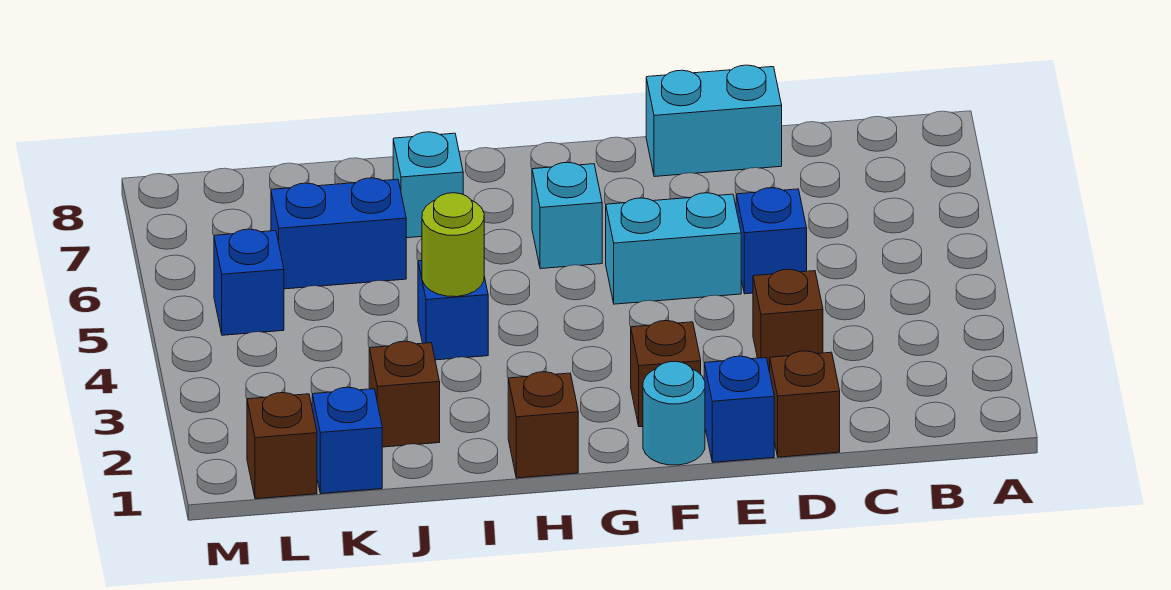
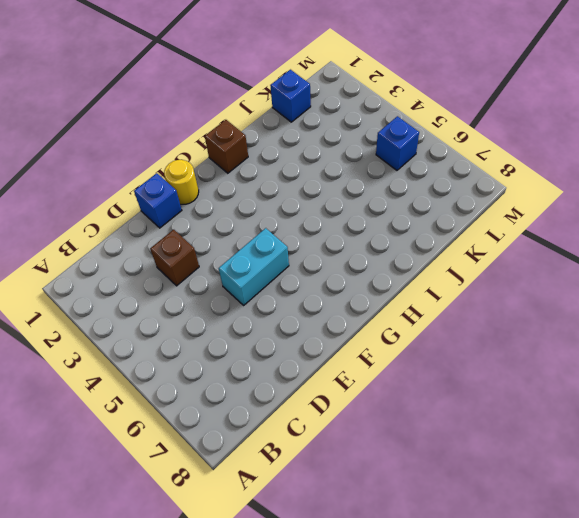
yellow 1x1 round brick [164,160,199,204] -> cyan 1x1 round brick [643,361,705,465]
none -> brown 1x1 brick [770,351,840,457]
none -> blue 1x1 brick [736,188,807,294]
none -> cyan 1x2 brick [646,65,782,177]

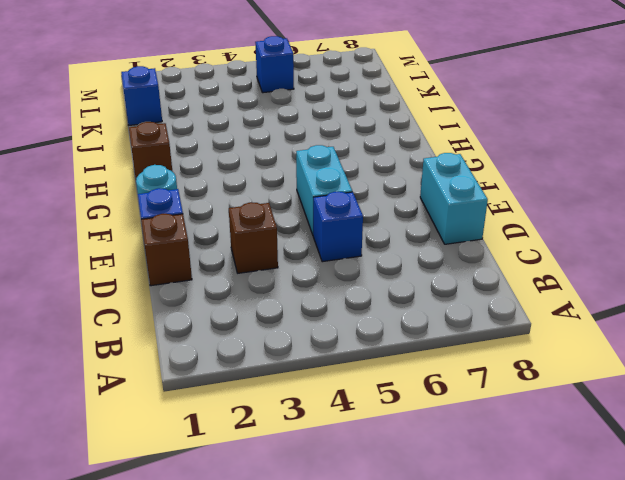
none -> brown 1x1 brick [631,321,701,427]
none -> cyan 1x1 brick [532,162,602,269]
none -> blue 1x1 brick [418,260,488,360]

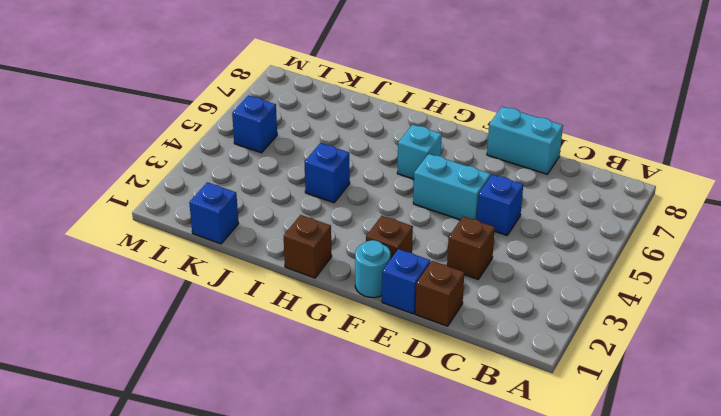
none -> cyan 1x1 brick [393,132,463,238]
none -> brown 1x1 brick [369,341,440,447]
none -> blue 1x2 brick [271,178,406,289]

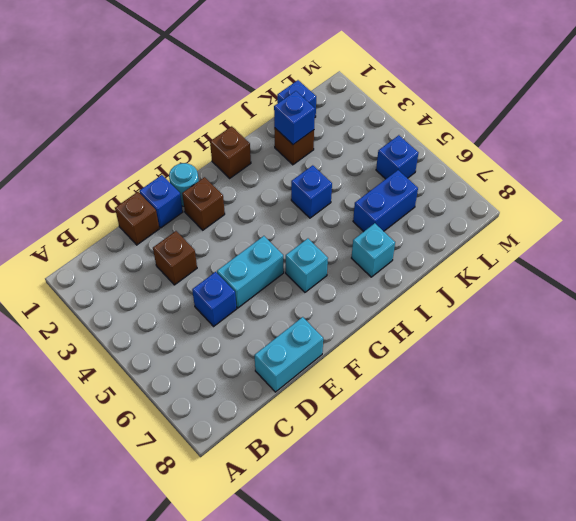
blue 1x1 brick [274,91,315,145] -> none
none -> brown 1x1 brick [247,393,317,499]
none -> lime 1x1 round brick [422,193,484,297]

